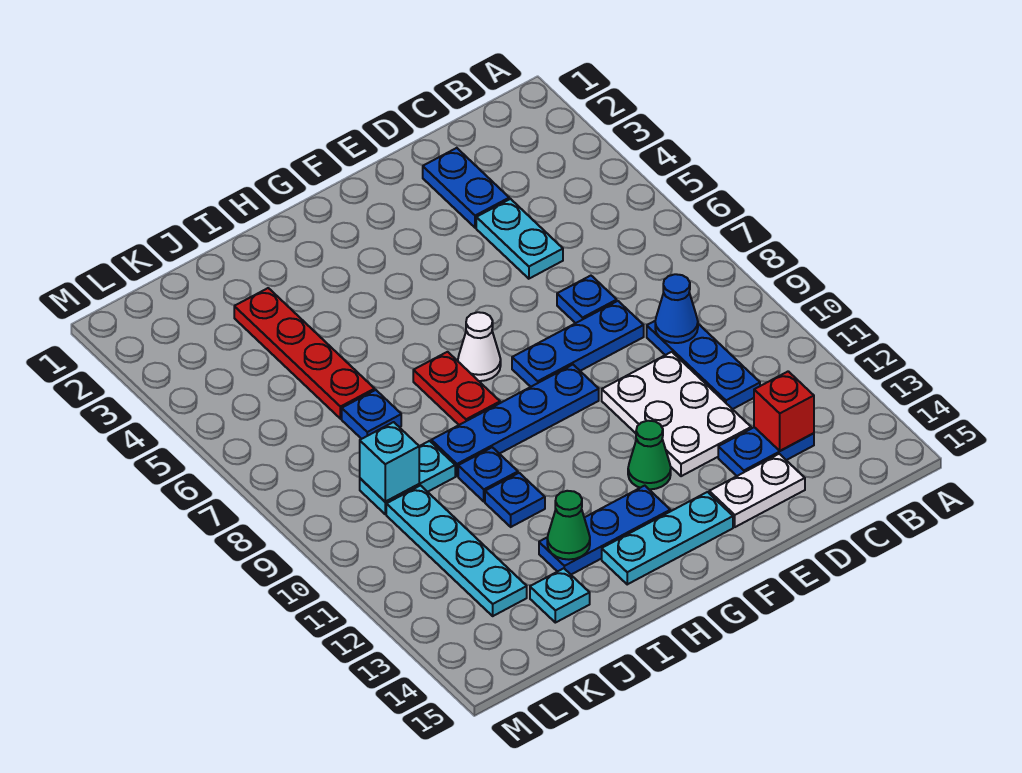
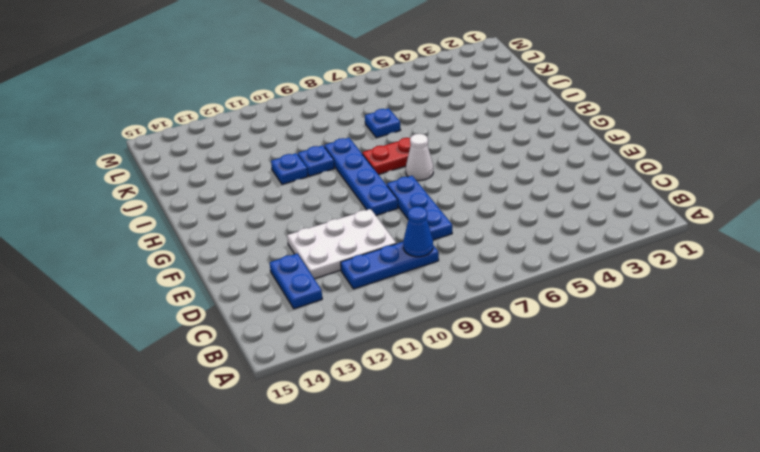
none -> blue 1x2 plate [423,148,509,228]
none -> cyan 1x2 plate [476,199,563,279]
none -> blue 1x1 plate [557,276,617,323]

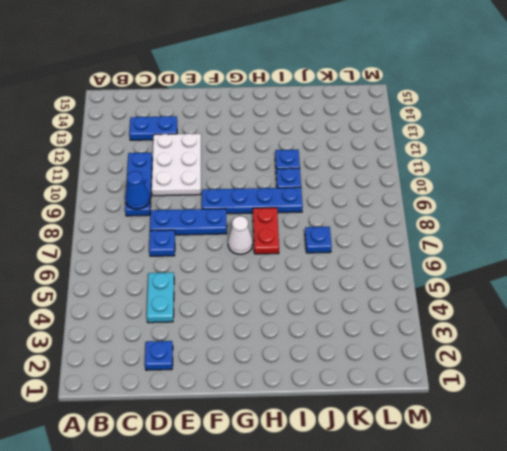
blue 1x1 plate [145,341,173,370] -> blue 1x2 plate [423,148,509,228]
none -> white 1x2 plate [709,454,805,527]
none -> green 1x1 cone [628,421,671,489]
none -> cyan 1x3 plate [602,492,733,584]

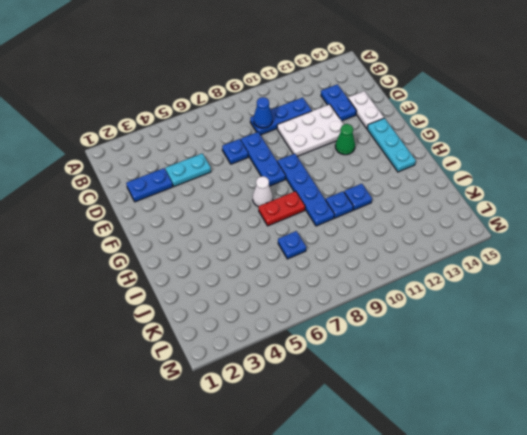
none -> blue 1x3 plate [539,486,670,575]
none -> red 1x4 plate [234,288,375,419]
none -> cyan 1x2 plate [360,441,455,514]

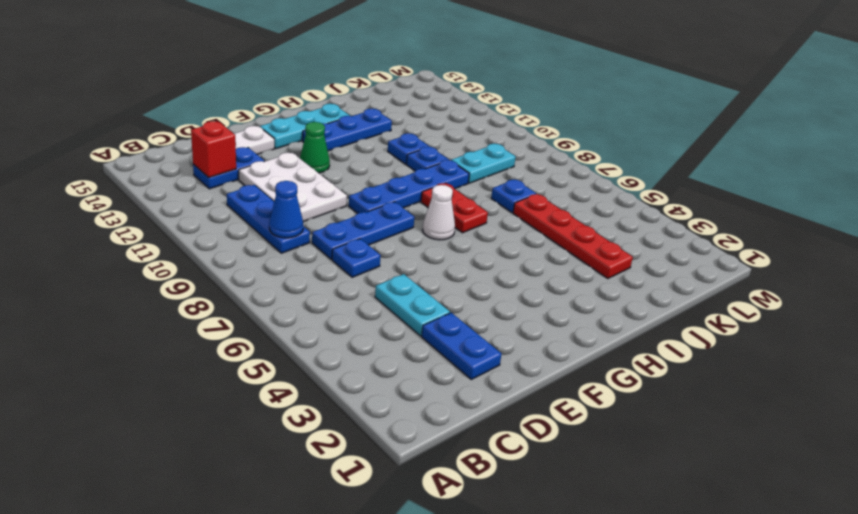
none -> cyan 1x1 plate [530,568,590,623]
none -> cyan 1x4 plate [386,486,527,616]
none -> green 1x1 cone [547,491,590,560]

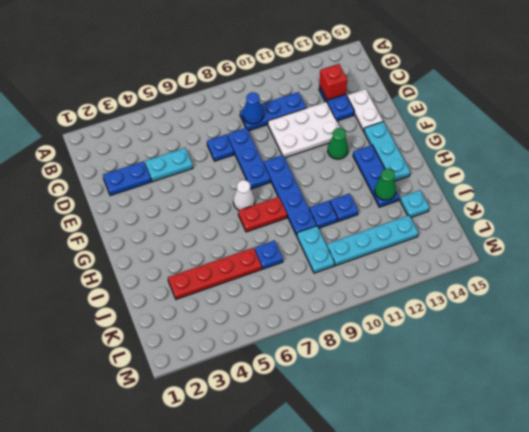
none -> cyan 1x1 brick [360,422,419,502]

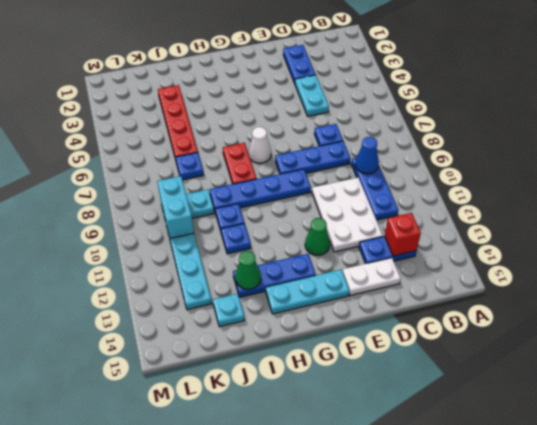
cyan 1x2 brick [157,176,194,239] -> cyan 1x1 brick [360,422,419,502]

